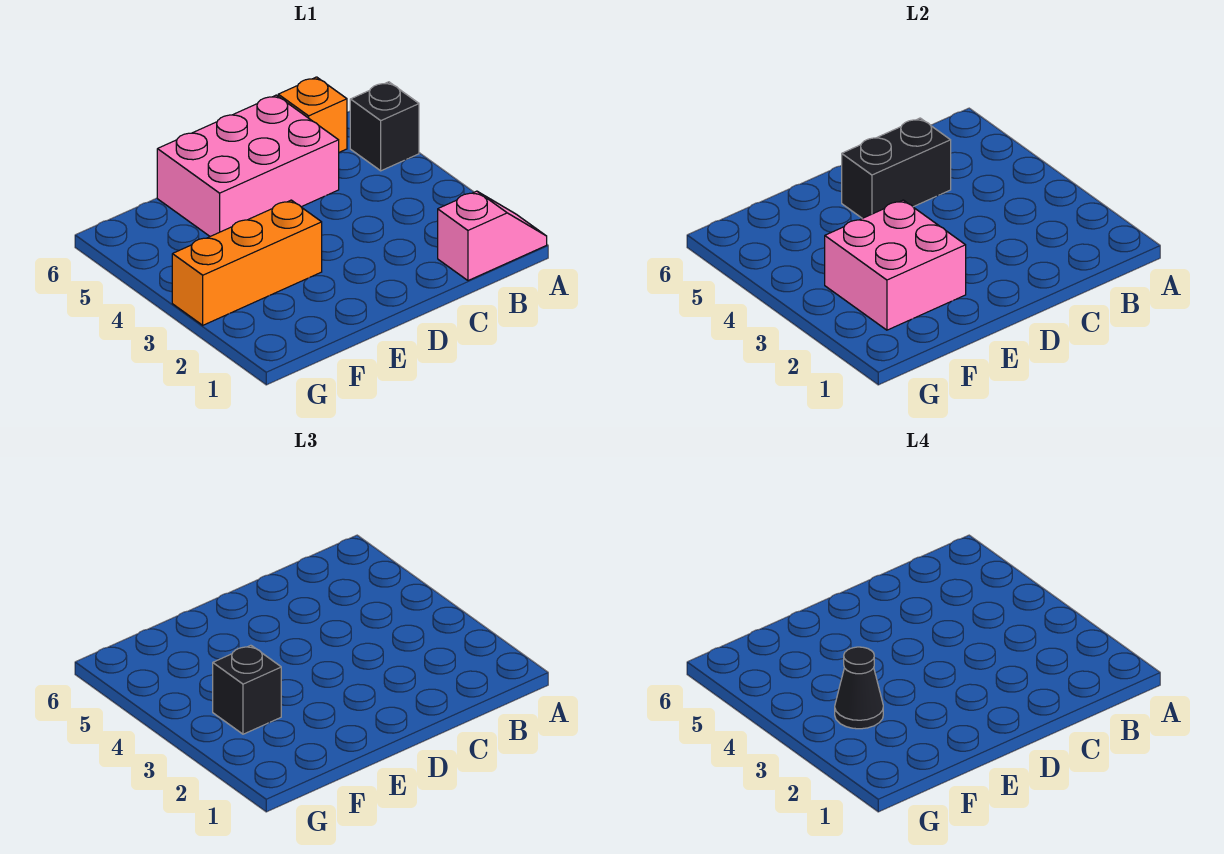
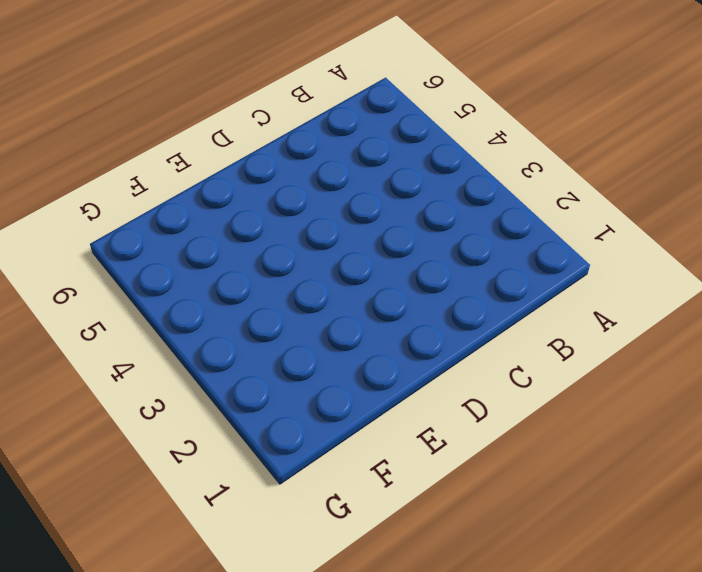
none -> pink 1x2 slope [438,191,547,281]
none -> black 1x1 brick [350,82,419,171]

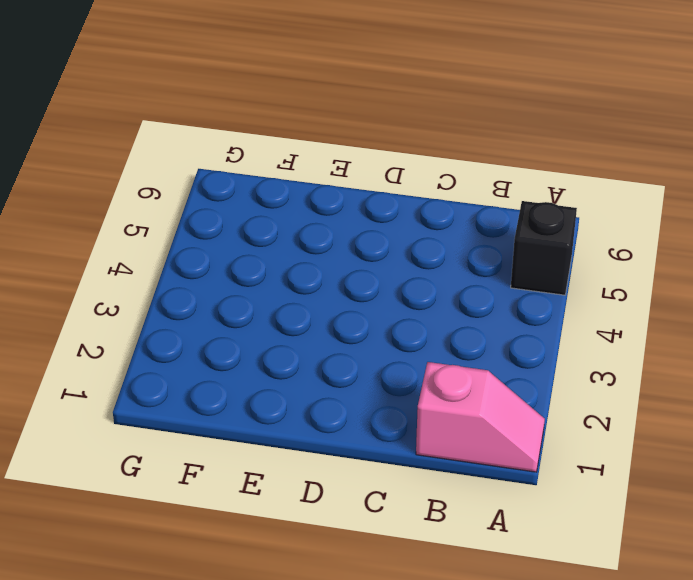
none -> orange 1x1 brick [278,77,347,152]
none -> pink 2x3 brick [157,95,339,236]

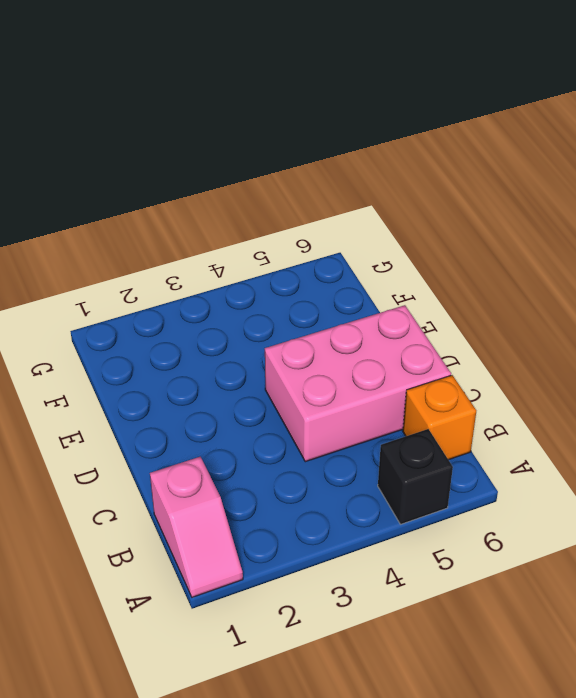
pink 2x3 brick [265,305,451,462] -> pink 2x3 brick turned to [157,95,339,236]
none -> orange 1x3 brick [172,200,322,325]
none -> black 1x2 brick [842,118,951,218]

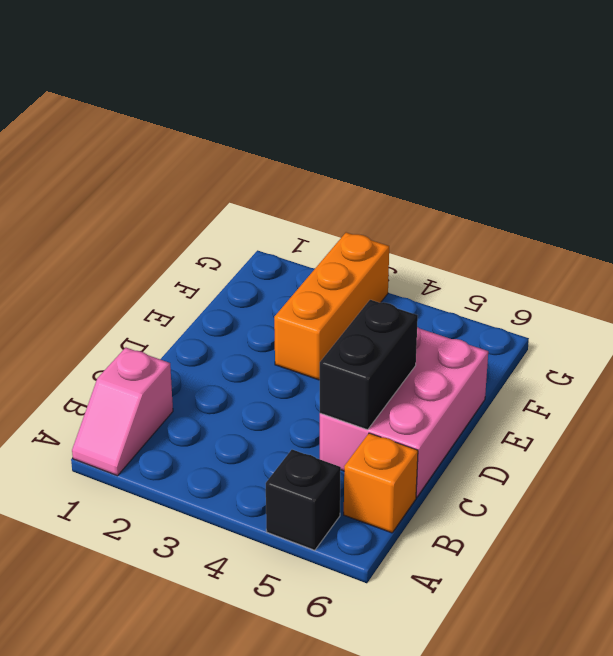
none -> pink 2x2 brick [825,200,966,330]
none -> black 1x1 brick [213,645,281,734]

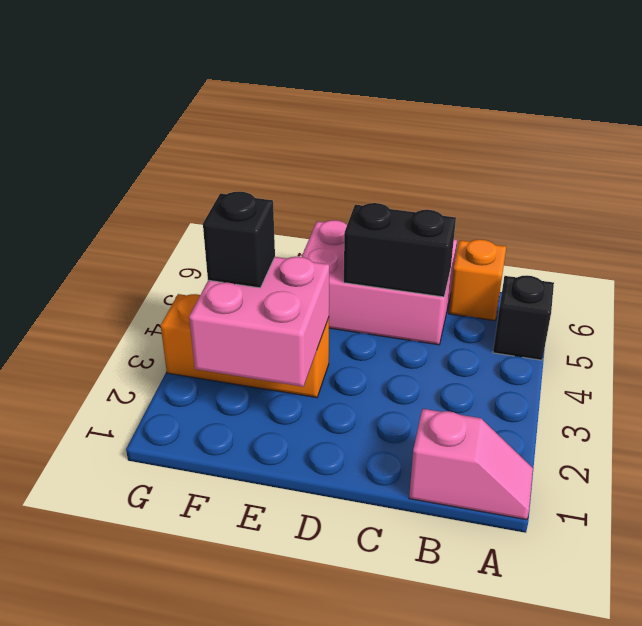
none -> black 1x1 cone [835,647,883,729]

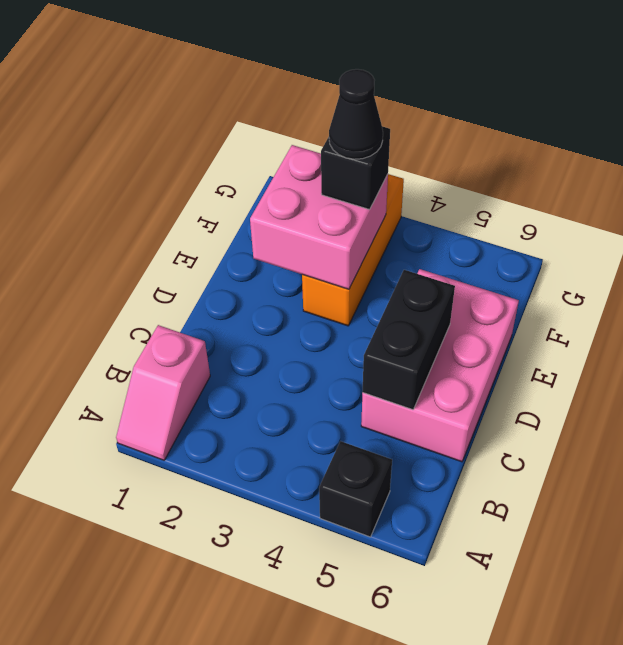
none -> orange 1x1 brick [278,77,347,152]

